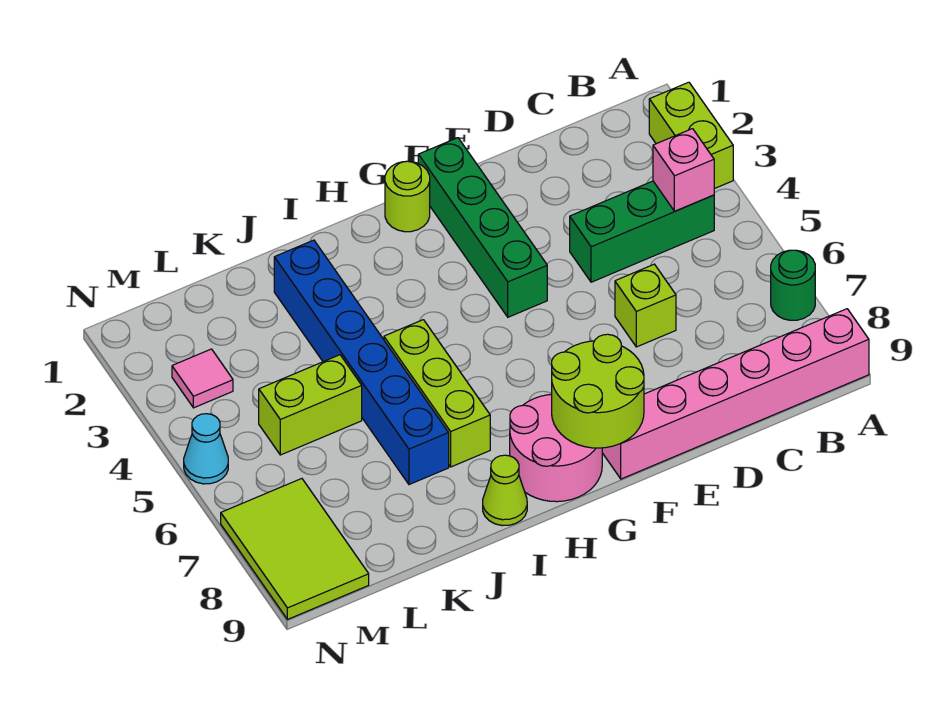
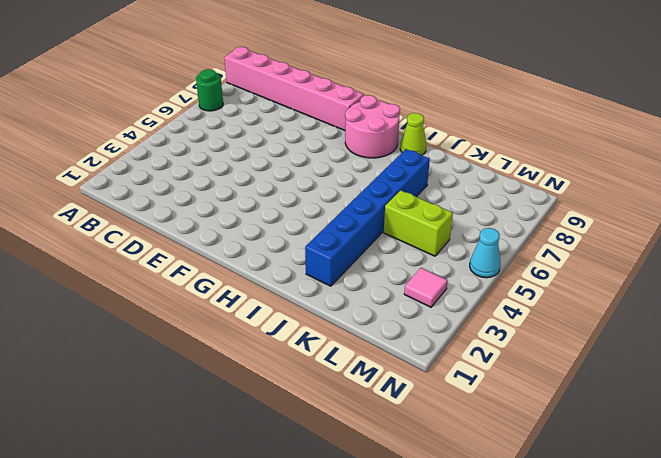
none -> lime 1x2 brick [649,82,733,189]
none -> green 1x3 brick [570,181,714,282]
none -> lime 1x1 brick [615,264,676,347]

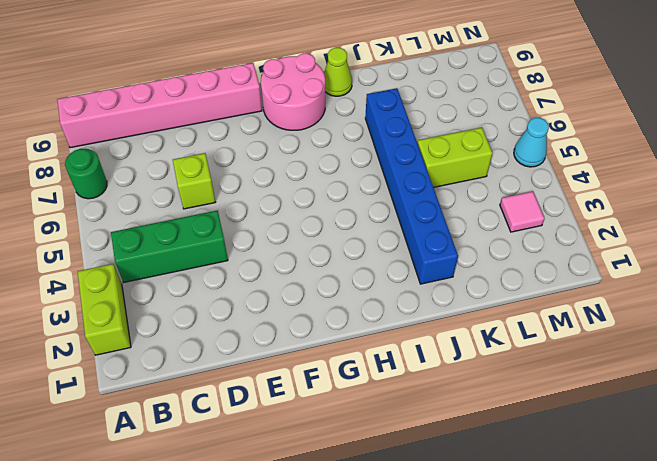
none -> green 1x4 brick [418,138,547,317]
none -> lime 1x1 round brick [385,161,430,232]
none -> lime 1x3 brick [384,320,490,467]

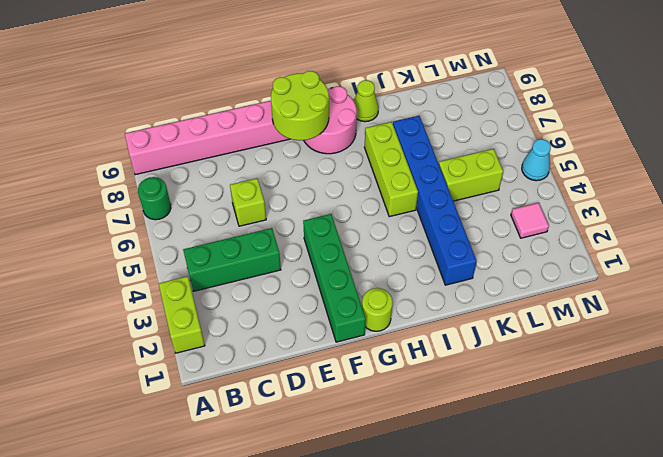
none -> lime 2x3 tile [221,479,369,619]
none -> pink 1x1 brick [653,129,714,211]

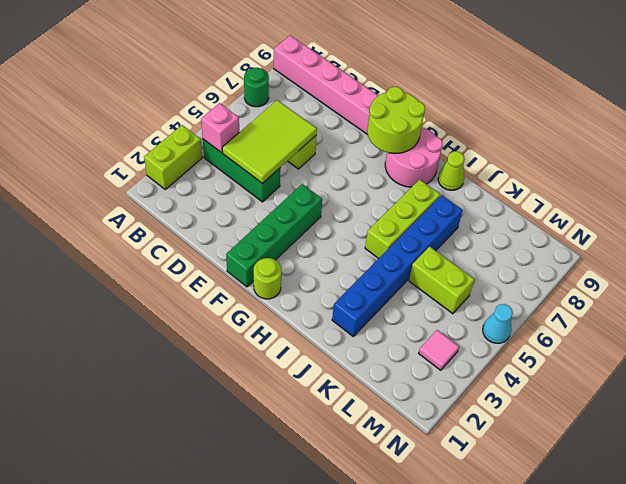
lime 2x3 tile [222,100,317,183] -> lime 2x3 tile moved to [221,479,369,619]

